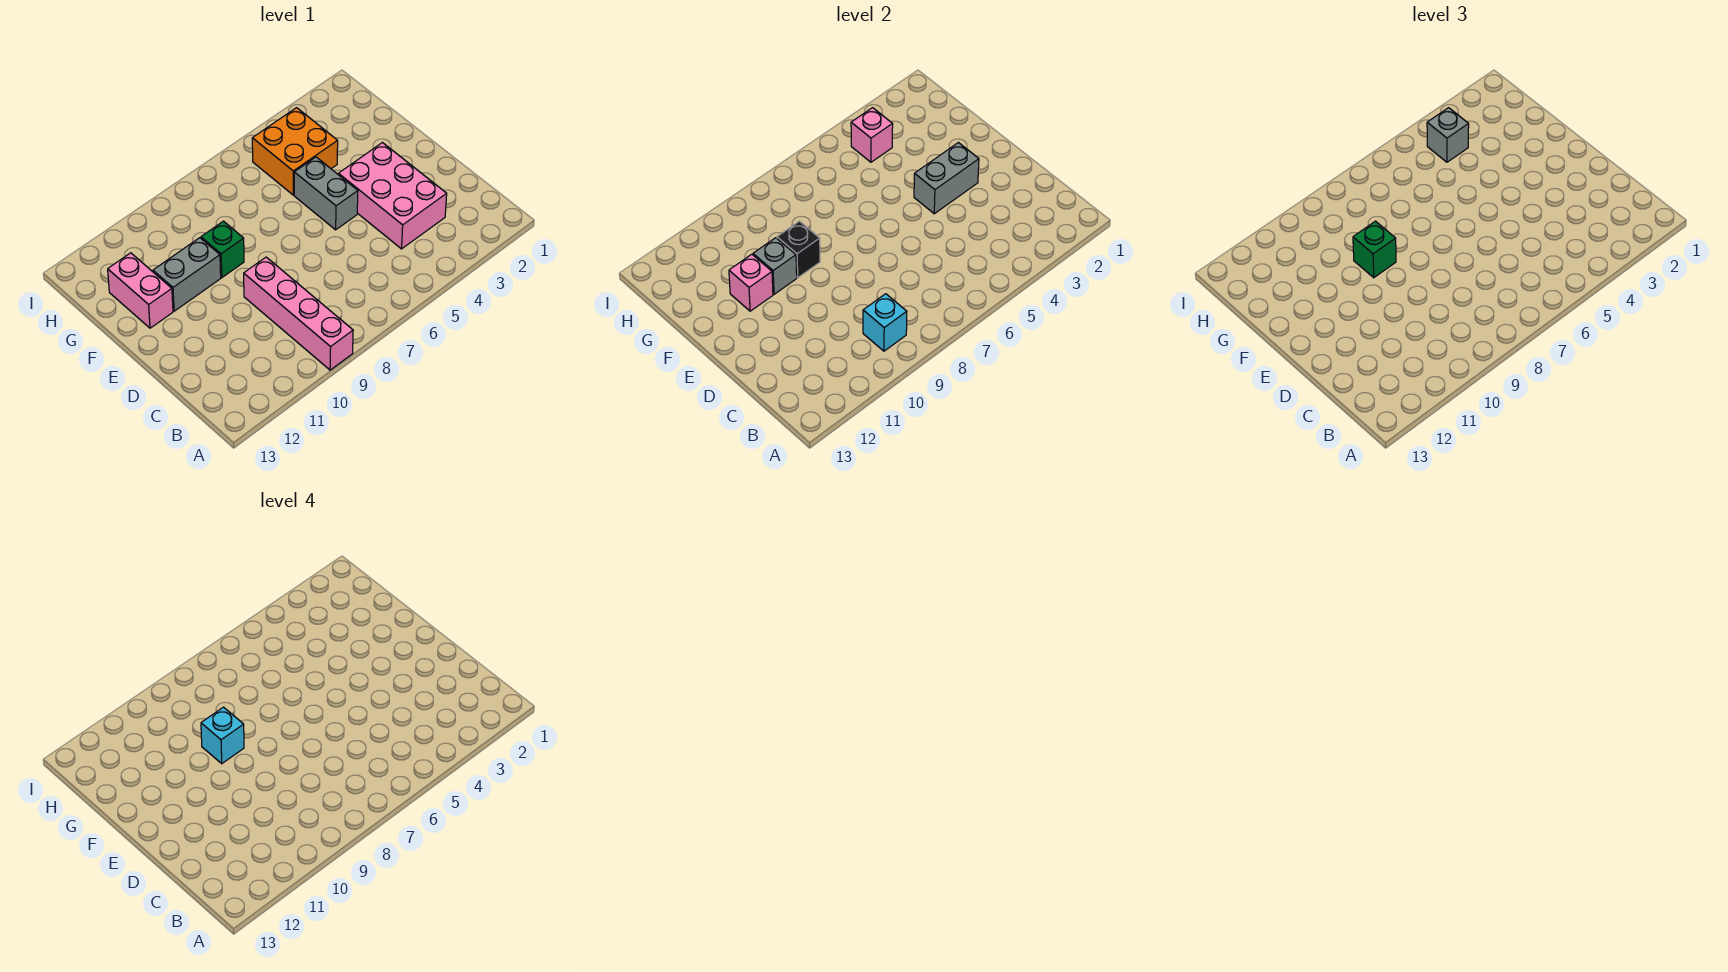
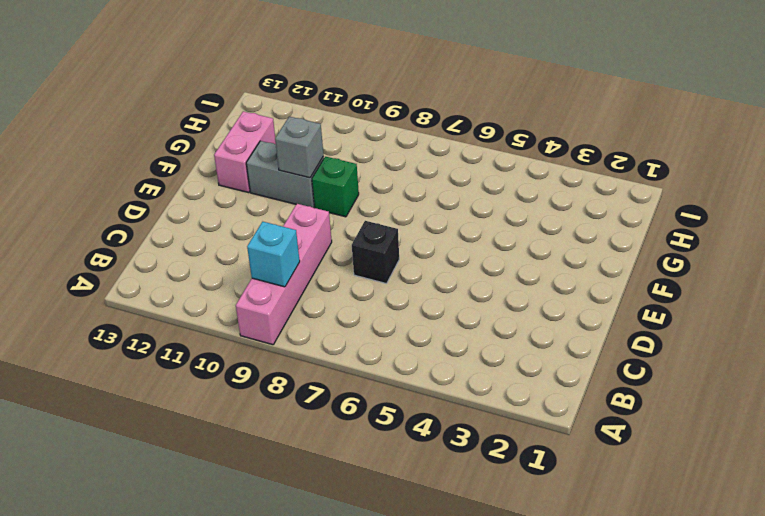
black 1x1 brick [352,221,399,284] -> black 1x1 brick moved to [777,221,820,278]
none -> pink 2x3 brick [338,143,447,249]
none -> grey 1x2 brick [294,157,358,230]
none -> orange 2x2 brick [252,108,338,195]

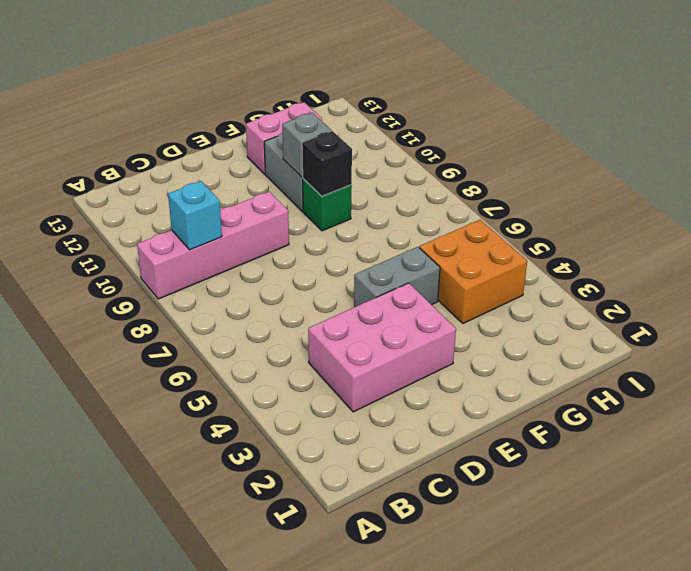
none -> grey 1x2 brick [914,143,979,214]
none -> pink 1x1 brick [729,254,773,311]
none -> pink 1x1 brick [851,108,893,162]

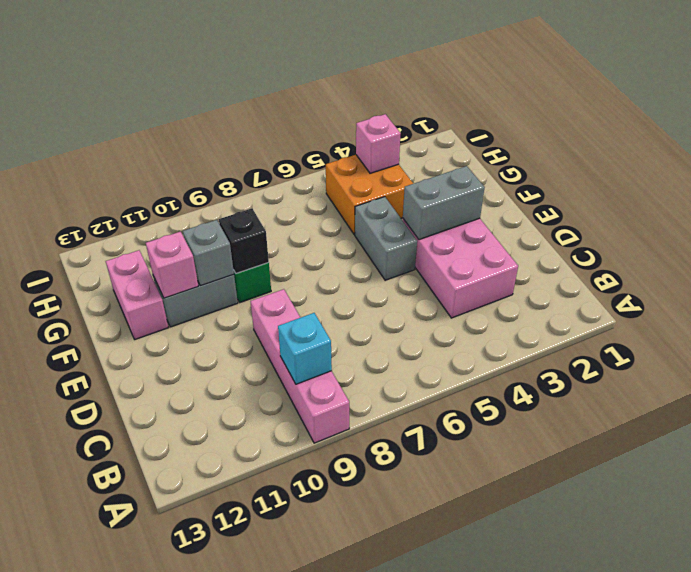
none -> green 1x1 brick [1353,221,1396,278]
none -> grey 1x1 brick [1427,108,1469,162]
none -> cyan 1x1 brick [201,707,244,764]

